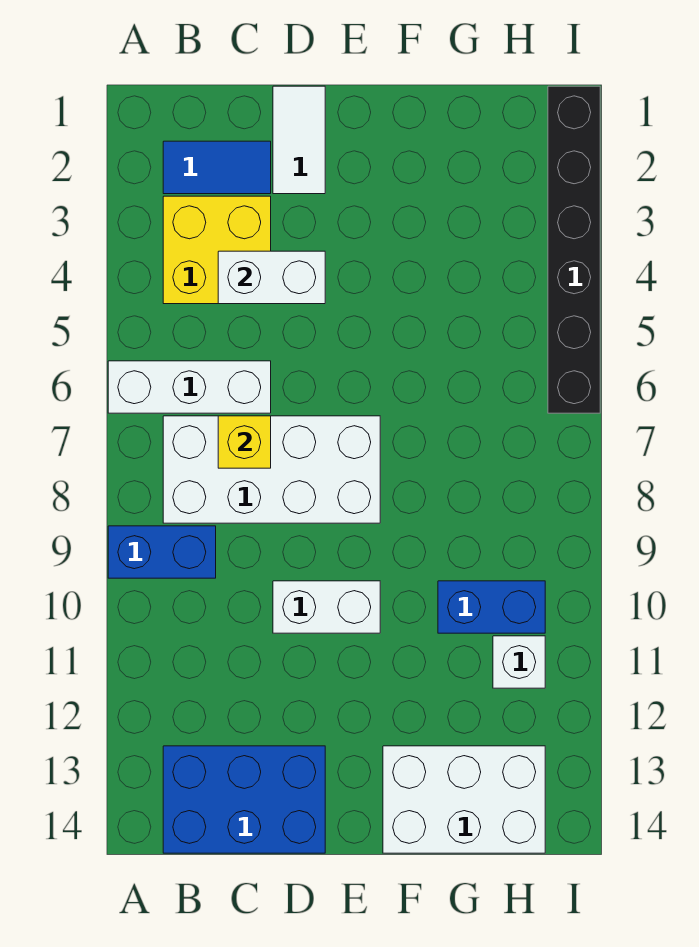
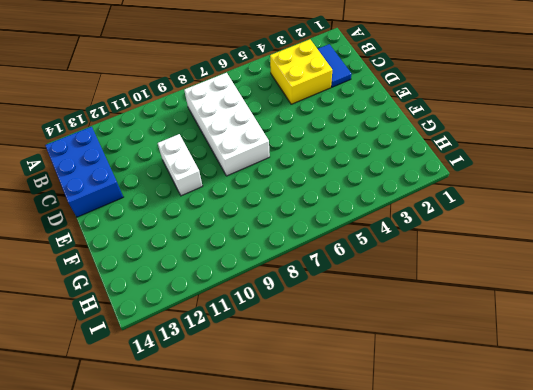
none -> white 1x3 brick [108,361,271,413]
none -> blue 1x2 brick [108,526,216,578]
none -> white 1x2 tile [273,86,325,194]

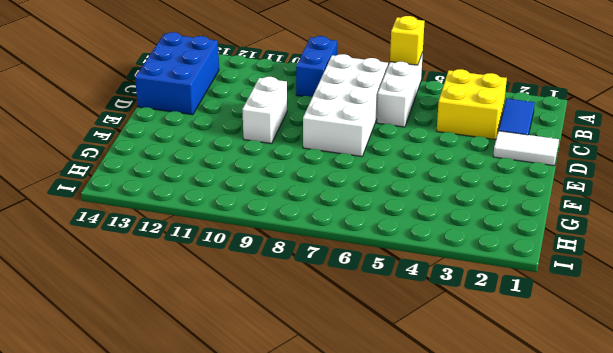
yellow 1x1 brick [390,16,425,65] -> yellow 1x1 brick moved to [218,416,271,468]
none -> white 2x3 brick [383,746,545,853]
none -> blue 1x2 brick [438,581,545,633]
none -> white 1x1 brick [493,636,545,688]

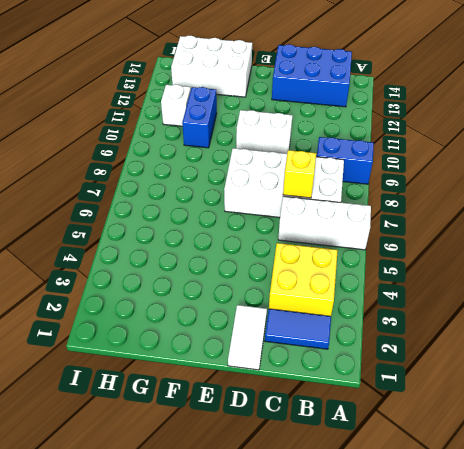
blue 1x2 brick [182,87,217,148] -> blue 1x2 brick turned to [438,581,545,633]
none -> black 1x6 brick [548,86,600,413]
none -> white 1x2 brick [218,251,325,304]

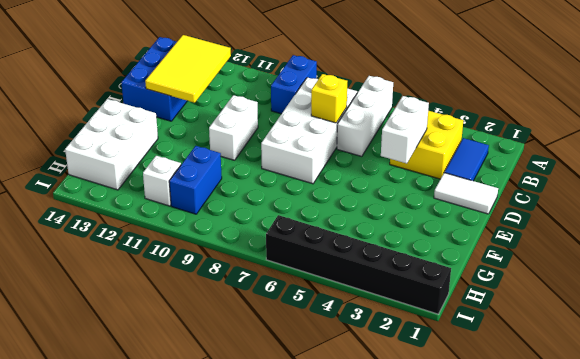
yellow 2x3 tile [145,35,231,103] -> none

